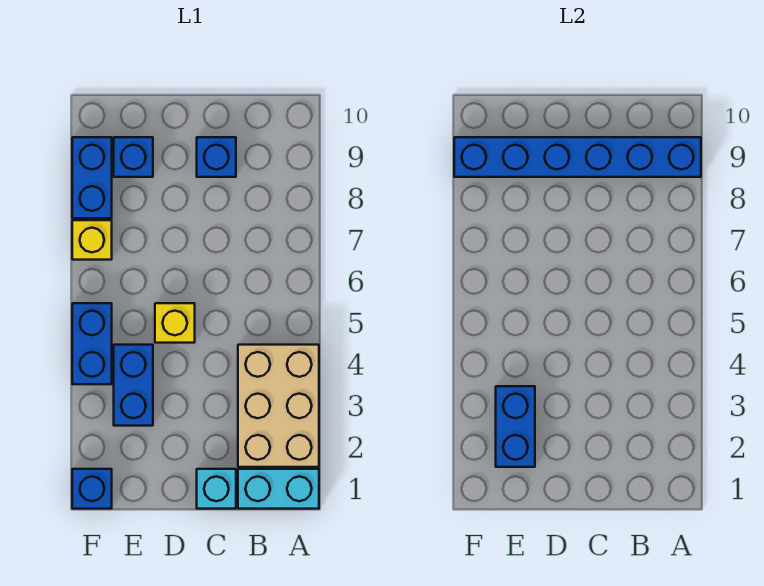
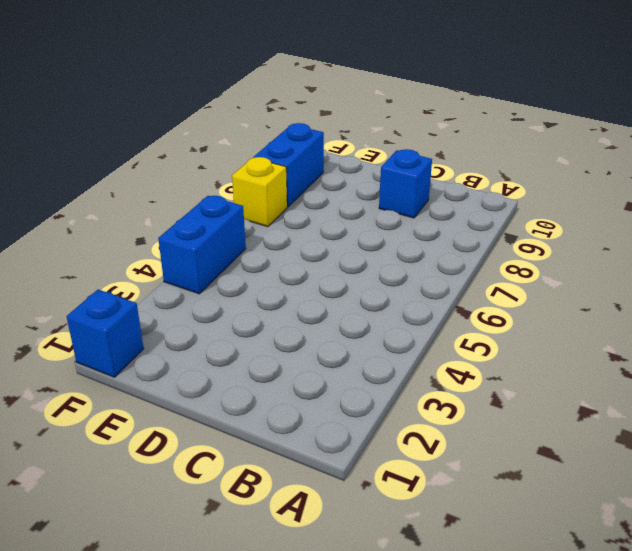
none -> cyan 1x2 brick [238,469,319,509]
none -> tan 2x3 brick [238,345,319,467]
none -> cyan 1x1 brick [197,469,236,509]

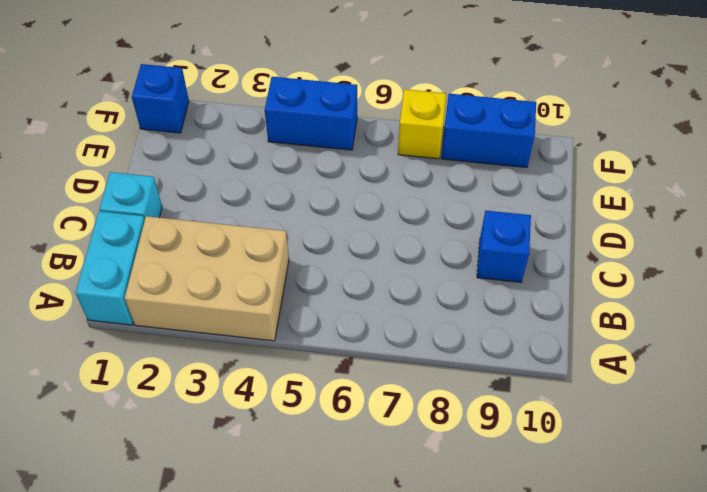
none -> yellow 1x1 brick [155,303,195,343]
none -> blue 1x2 brick [114,345,153,426]
none -> blue 1x1 brick [114,137,153,177]

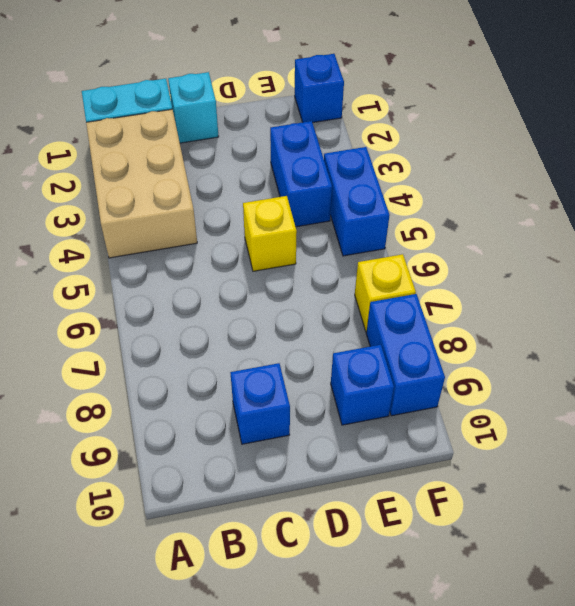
none -> blue 1x6 brick [454,137,701,177]
none -> blue 1x2 brick [496,386,535,467]

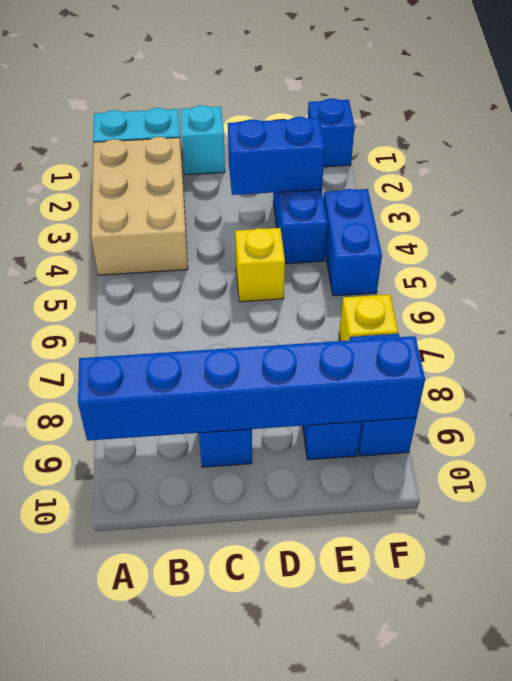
blue 1x2 brick [228,117,325,195] -> blue 1x2 brick turned to [496,386,535,467]

